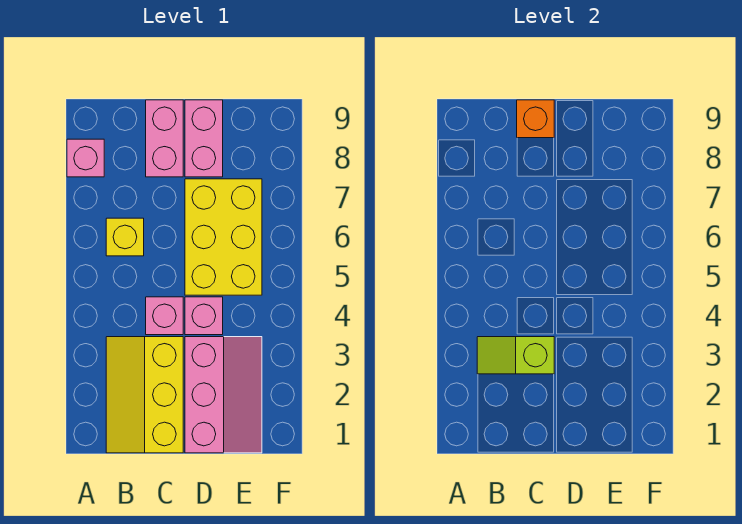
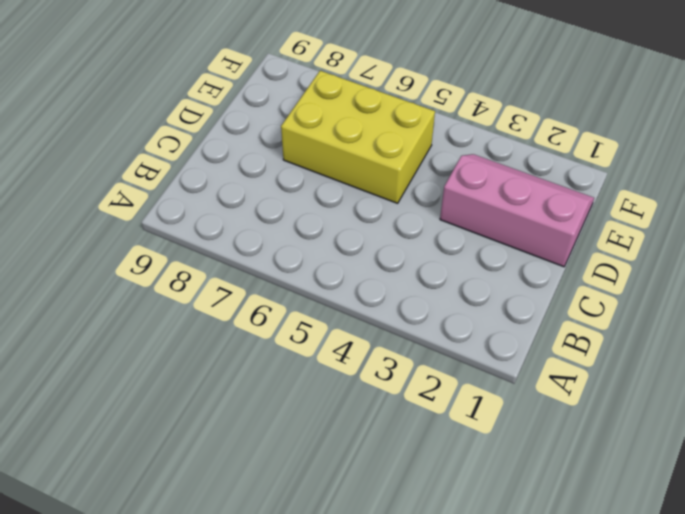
none -> pink 1x1 brick [67,139,104,177]
none -> yellow 2x3 slope [106,337,183,453]

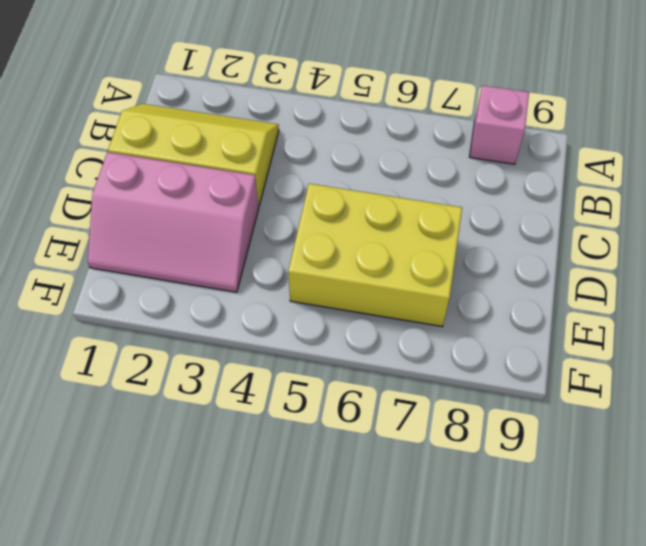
none -> yellow 1x1 brick [106,218,144,256]
none -> pink 1x1 brick [146,297,183,335]

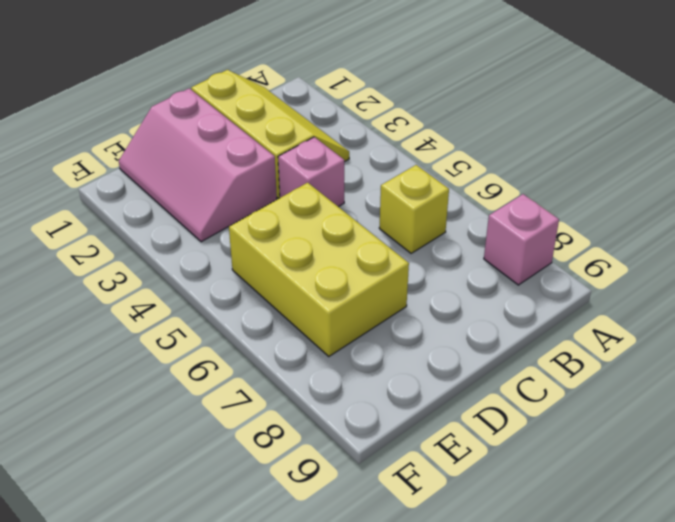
none -> pink 1x2 brick [146,100,183,177]
none -> pink 1x1 brick [185,297,223,335]

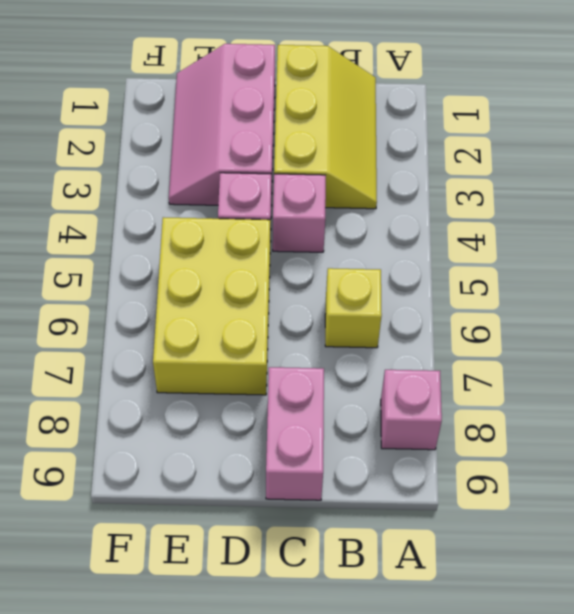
none -> pink 1x2 brick [185,100,223,177]
none -> lime 1x2 slope [477,337,554,374]

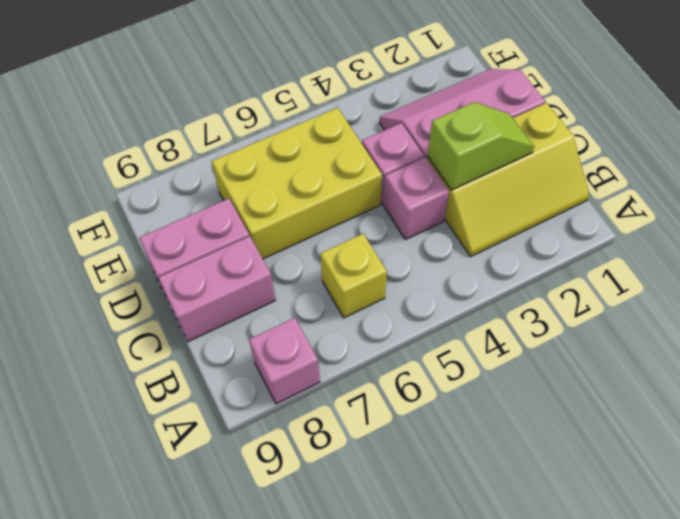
lime 1x2 slope [428,102,534,190] -> lime 1x2 slope turned to [477,337,554,374]
none -> orange 1x1 brick [517,100,554,138]

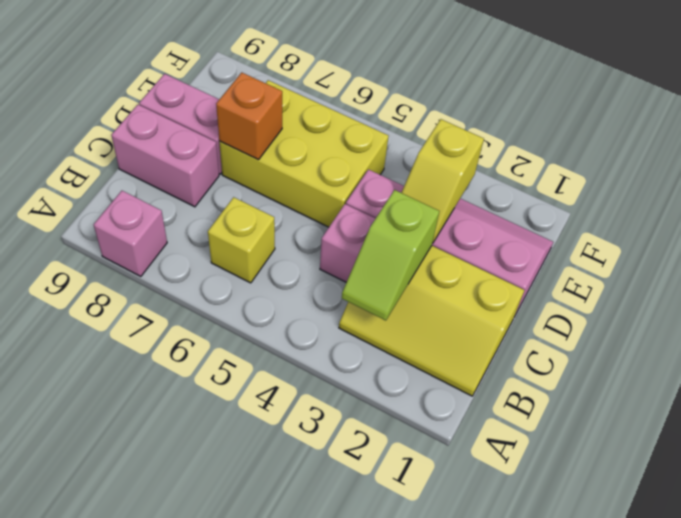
yellow 1x2 slope [401,119,484,243] -> none
orange 1x1 brick [216,73,282,160] -> orange 1x1 brick moved to [517,100,554,138]

